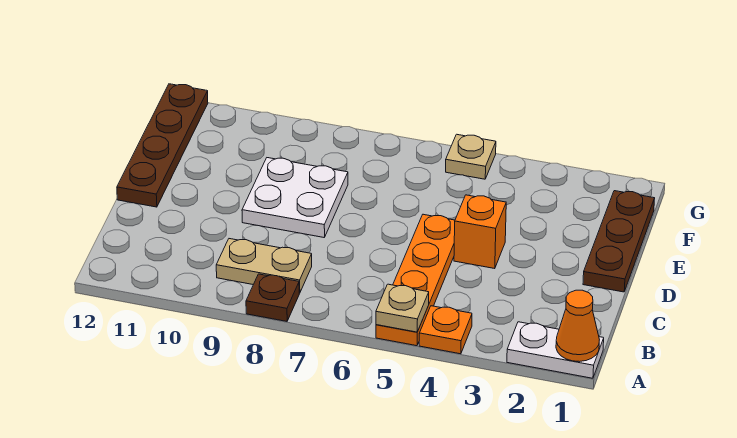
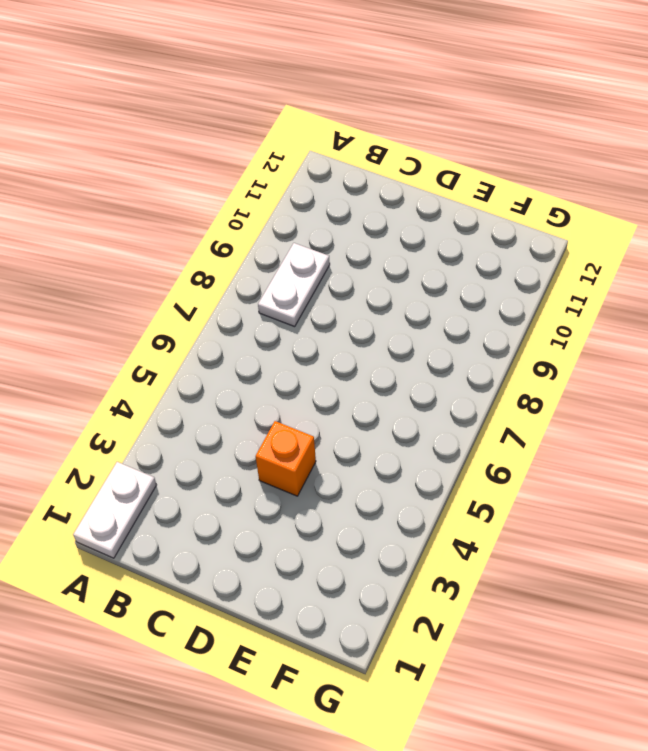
white 1x2 plate [258,243,330,327] -> tan 1x2 plate [216,239,312,293]
none -> orange 1x1 plate [419,306,472,354]
none -> orange 1x4 plate [376,214,455,346]
none -> brown 1x1 plate [246,274,299,321]

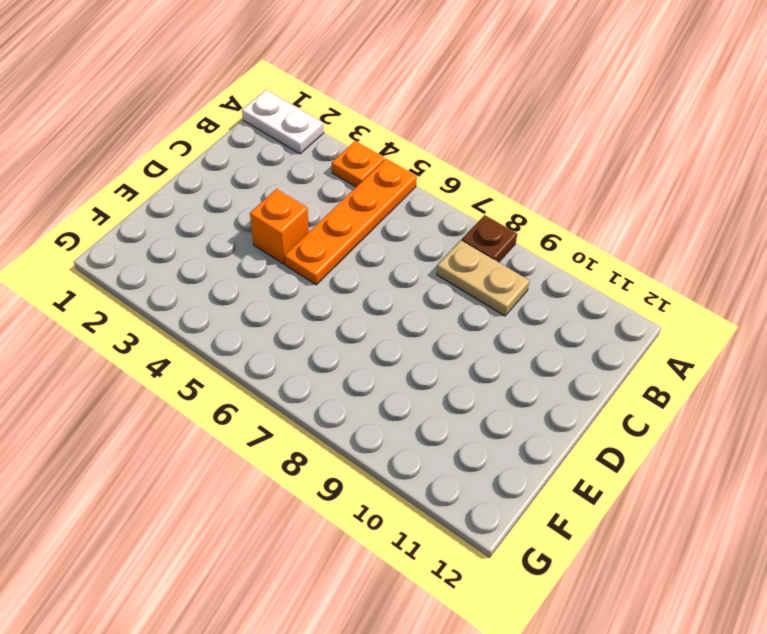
none -> brown 1x3 plate [583,191,655,292]
none -> white 2x2 plate [242,158,348,237]
none -> brown 1x4 plate [117,84,208,207]

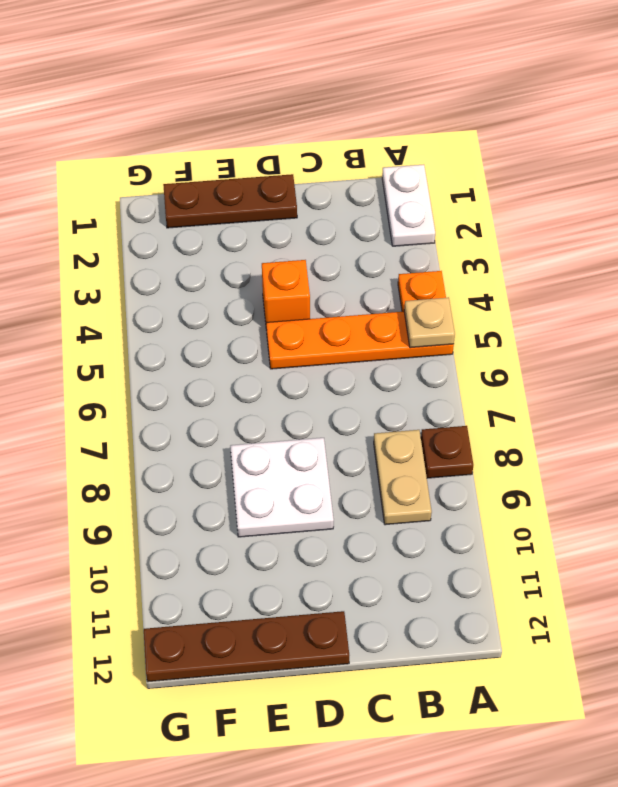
none -> tan 1x1 plate [446,134,496,179]
none -> orange 1x1 cone [556,290,599,362]

